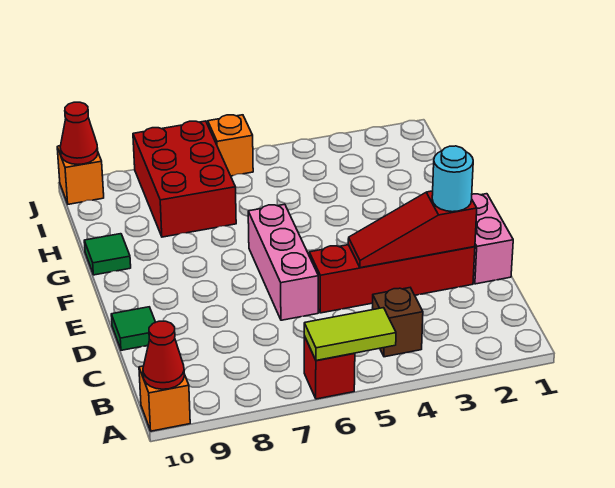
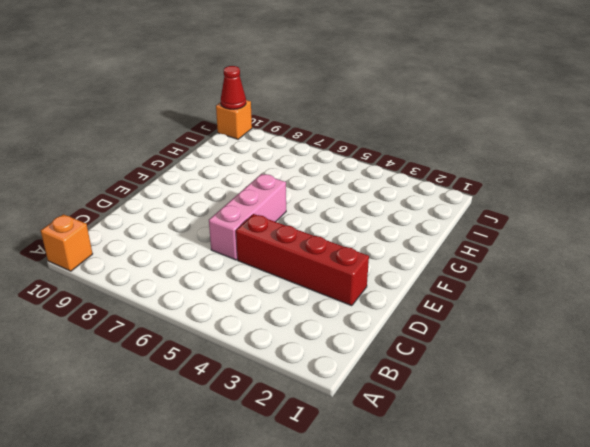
none -> red 1x1 brick [304,336,355,399]
none -> brown 1x1 brick [372,288,423,357]
none -> pink 1x2 brick [472,194,513,284]

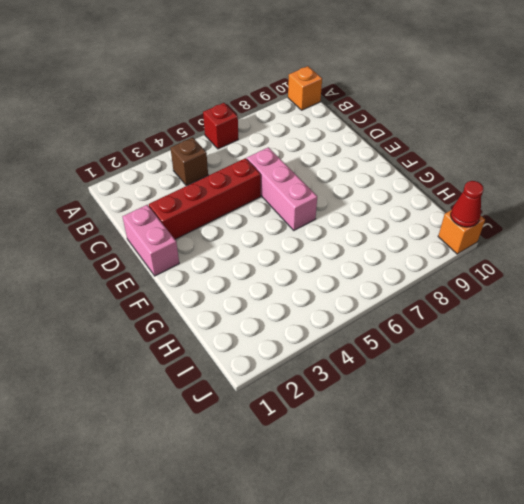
none -> green 1x1 tile [111,307,156,350]
none -> green 1x1 tile [84,234,131,275]
none -> red 2x3 brick [133,121,236,237]

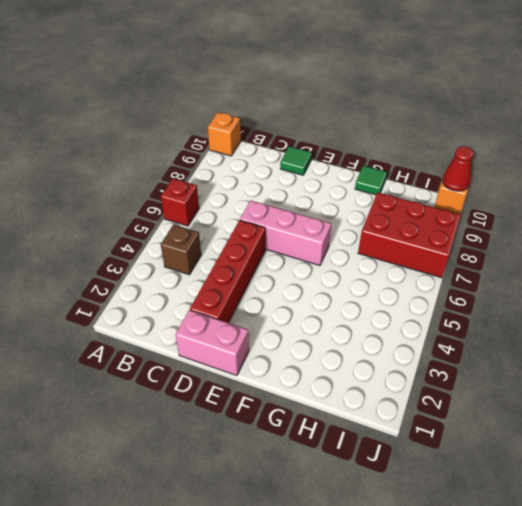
none -> orange 1x1 brick [208,115,253,176]
none -> lime 1x2 tile [304,308,396,360]
none -> red 1x1 cone [143,321,184,389]

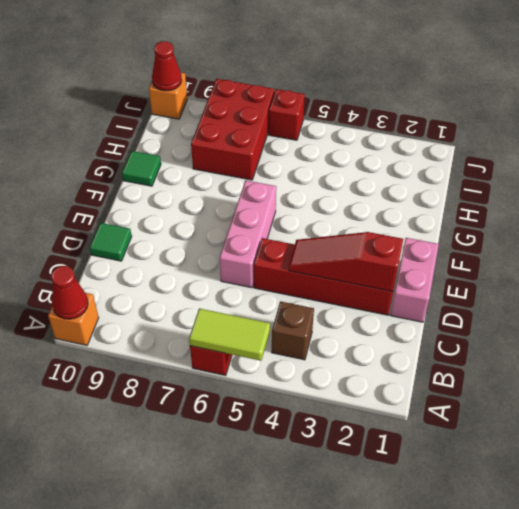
red 1x1 brick [269,89,305,140] -> orange 1x1 brick [208,115,253,176]
none -> cyan 1x1 round brick [432,146,473,212]

